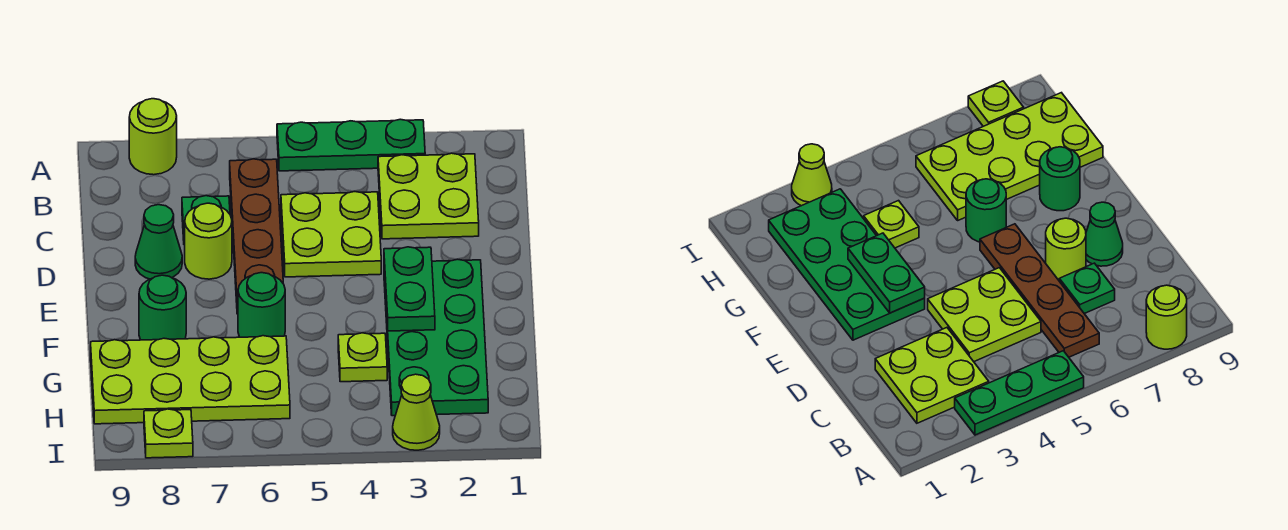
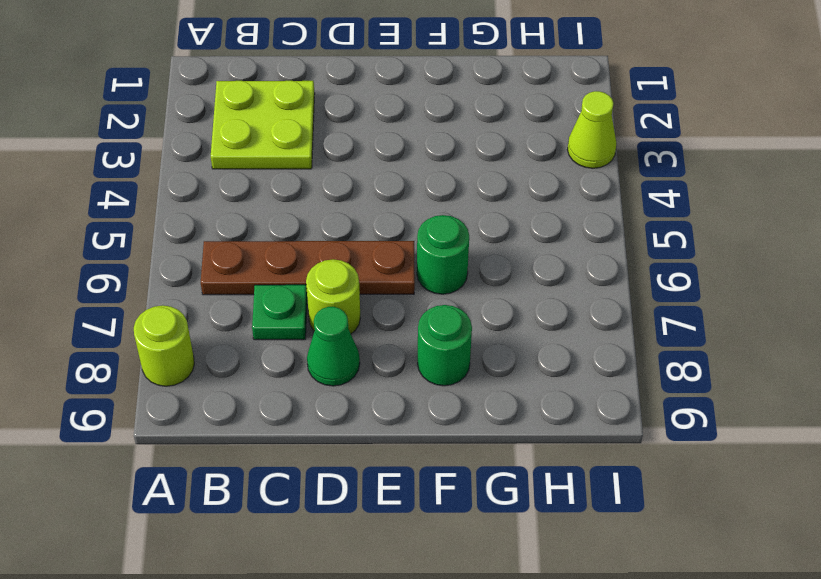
none -> green 1x3 plate [277,119,425,171]
none -> lime 2x2 plate [281,192,381,277]
none -> green 2x4 plate [384,259,488,416]

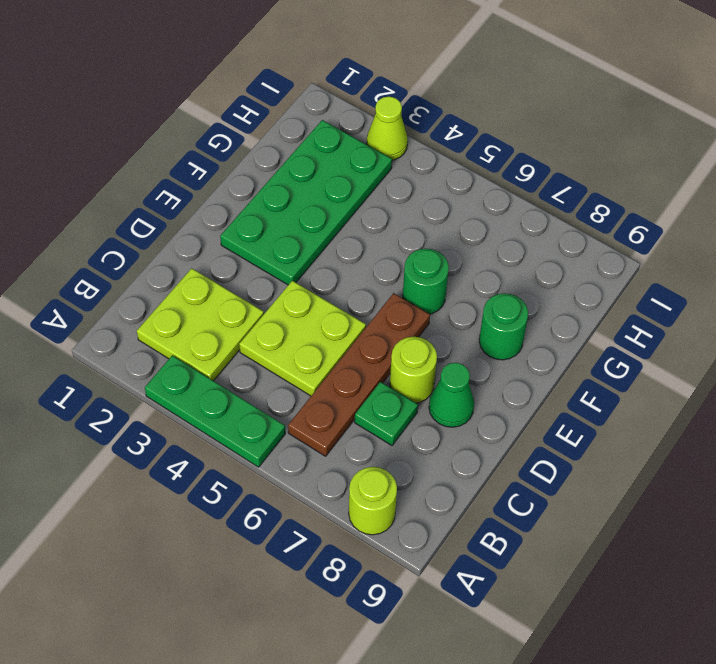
none -> lime 1x1 plate [338,333,387,382]
none -> lime 2x4 plate [91,336,290,424]
none -> lime 1x1 plate [144,409,193,458]

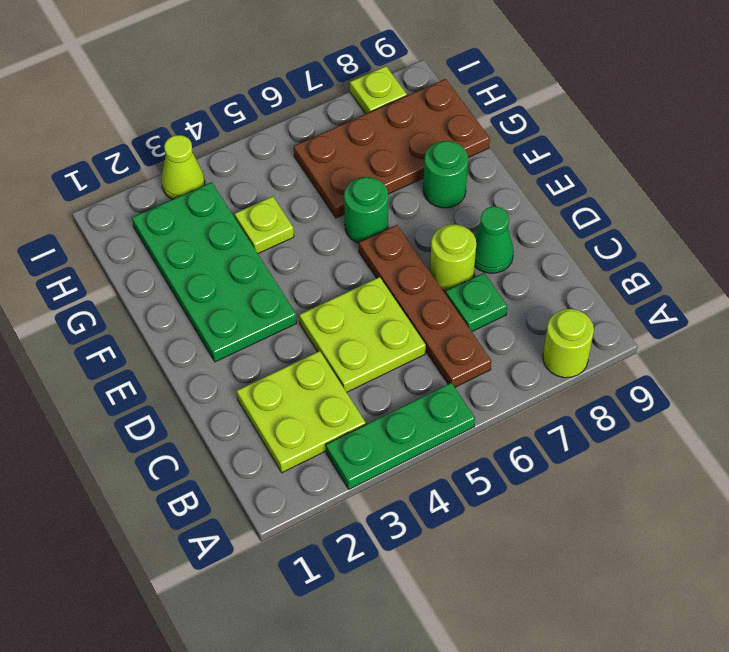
brown 2x4 plate [294,79,490,218] -> lime 2x4 plate [91,336,290,424]
none -> green 1x2 plate [384,247,435,331]

